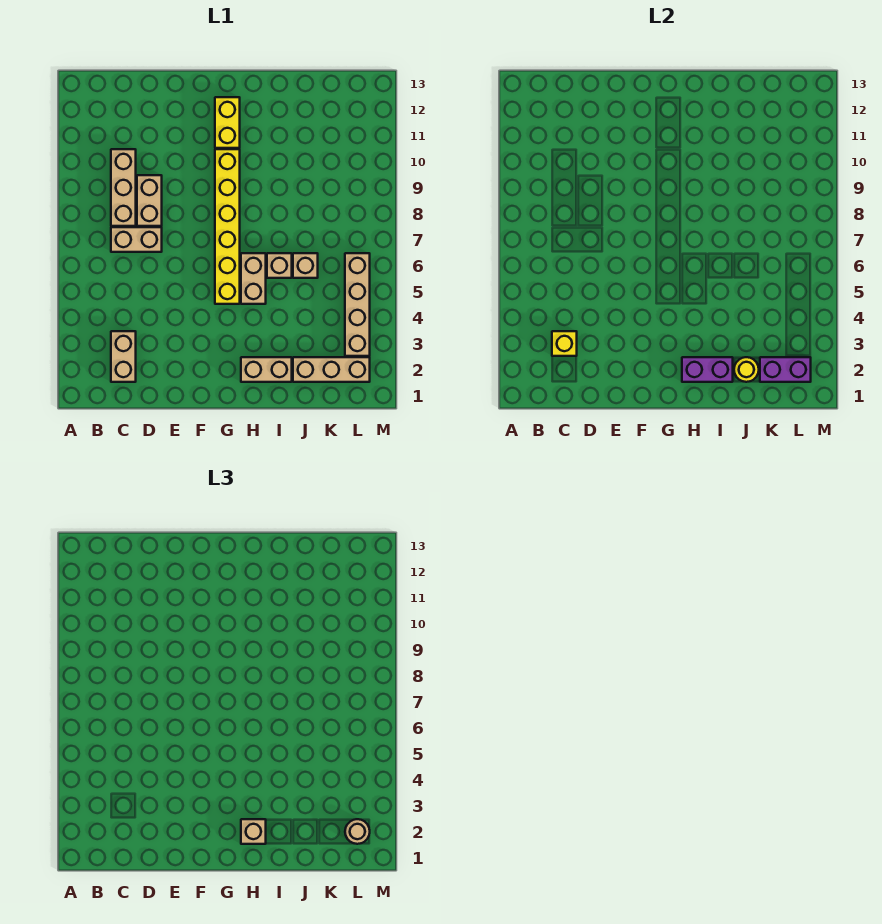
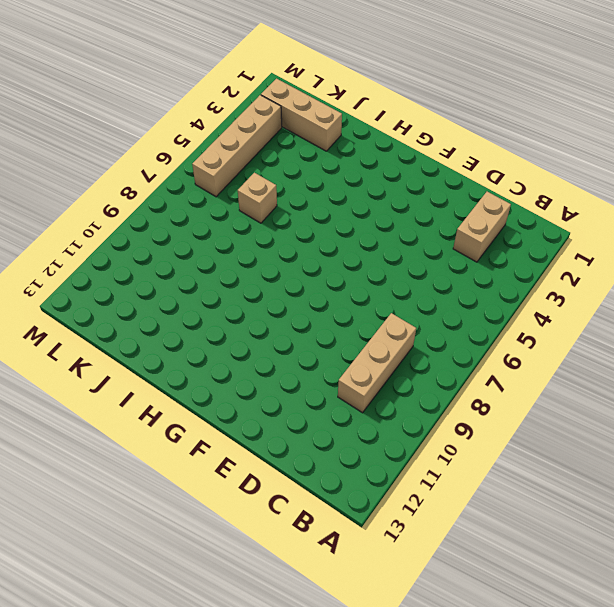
none -> tan 1x2 brick [111,227,162,252]
none -> tan 1x2 brick [137,175,162,226]
none -> yellow 1x6 brick [215,149,240,304]

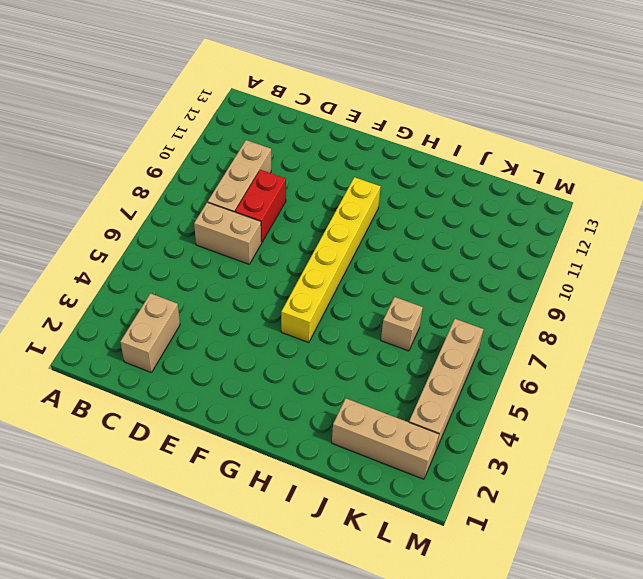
red 1x2 brick [235,170,286,242] -> tan 1x2 brick [137,175,162,226]
none -> yellow 1x2 brick [215,97,240,148]
none -> tan 1x2 brick [241,357,292,382]
none -> tan 1x2 brick [241,253,266,304]

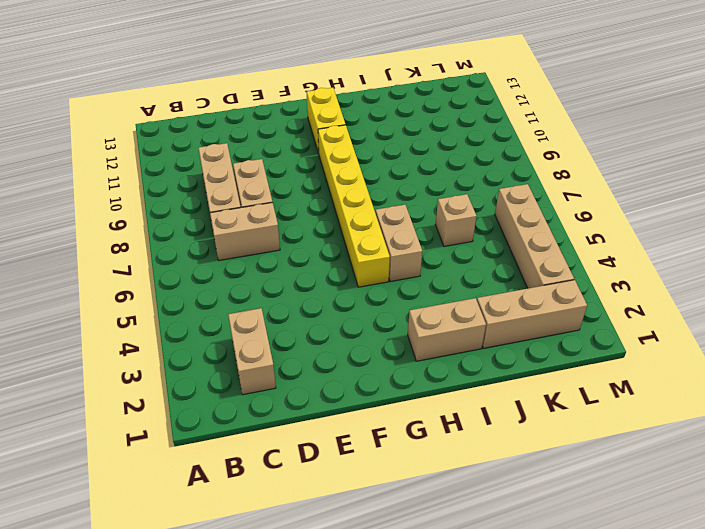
none -> tan 1x1 brick [267,253,292,278]
none -> yellow 1x1 brick [552,331,577,356]
none -> purple 1x2 brick [682,357,733,382]

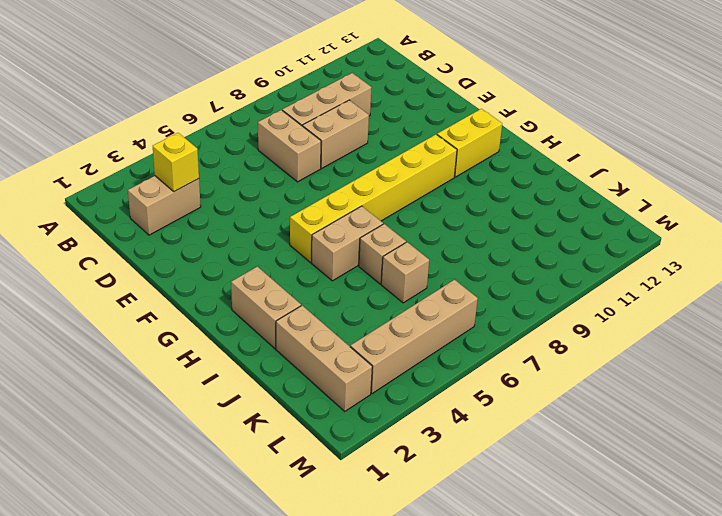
none -> purple 1x2 brick [682,357,733,382]
none -> yellow 1x1 round brick [734,357,759,382]
none -> purple 1x2 brick [760,357,811,382]

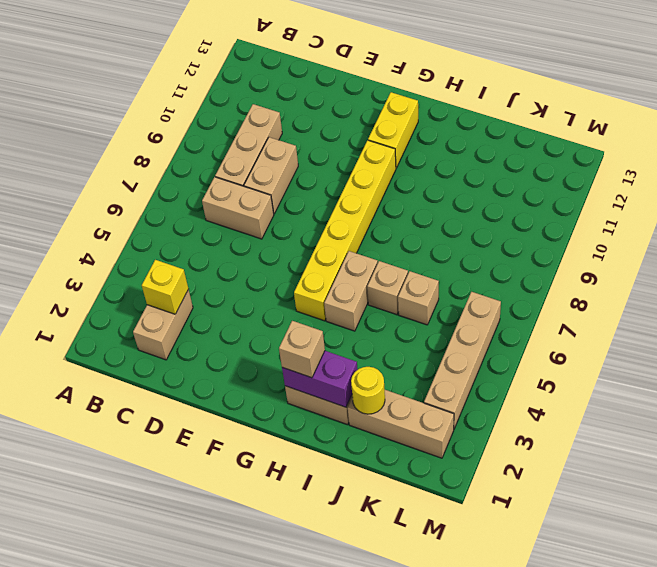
none -> purple 1x2 brick [760,357,811,382]
none -> tan 1x1 round brick [345,819,370,844]

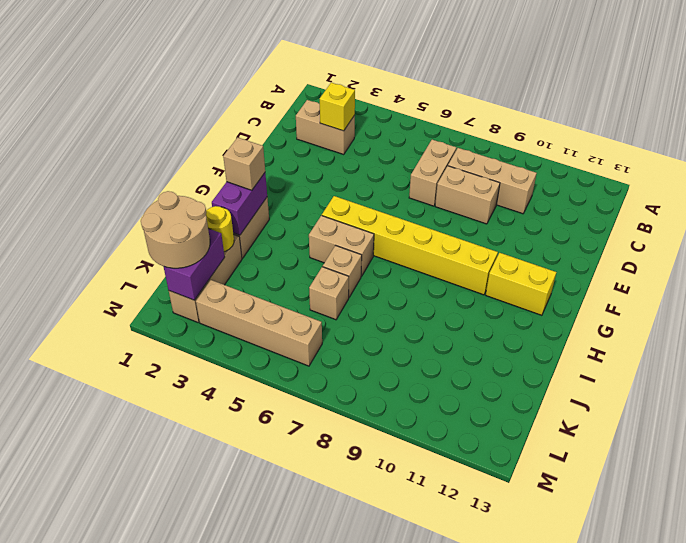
tan 2x2 round brick [141,191,210,268] -> tan 1x1 round brick [345,819,370,844]

